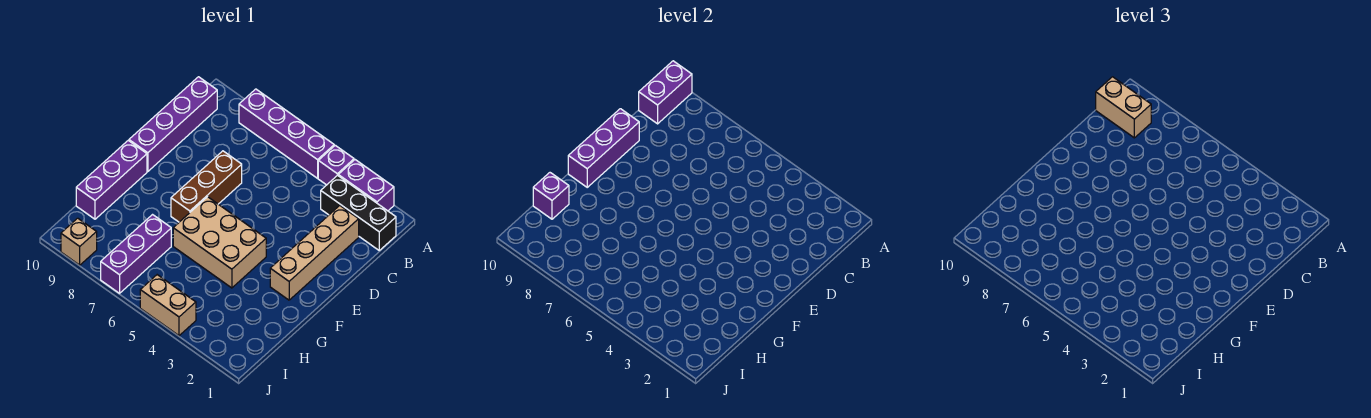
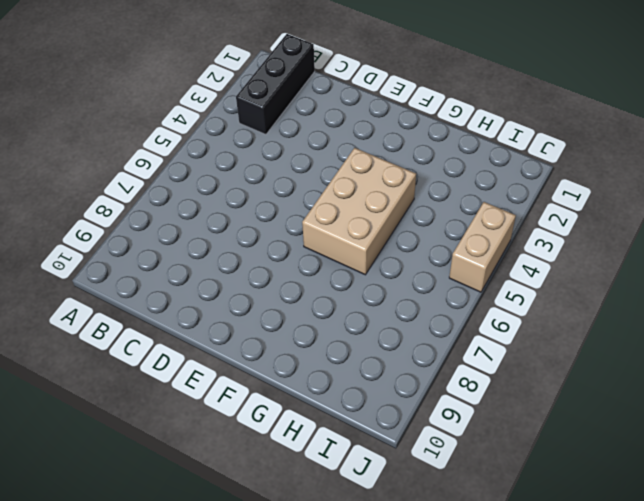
none -> purple 1x2 brick [338,160,394,211]
none -> purple 1x1 brick [318,145,354,185]
none -> purple 1x4 brick [239,89,334,178]

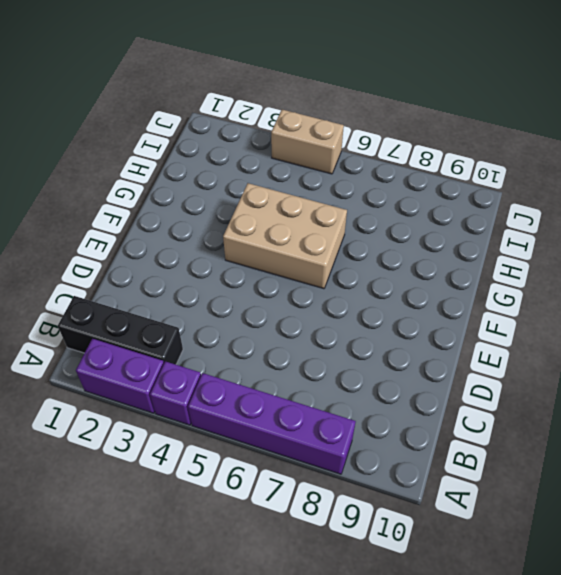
none -> purple 1x4 brick [129,77,217,172]
none -> tan 1x4 brick [270,206,359,300]
none -> brown 1x3 brick [171,151,242,222]

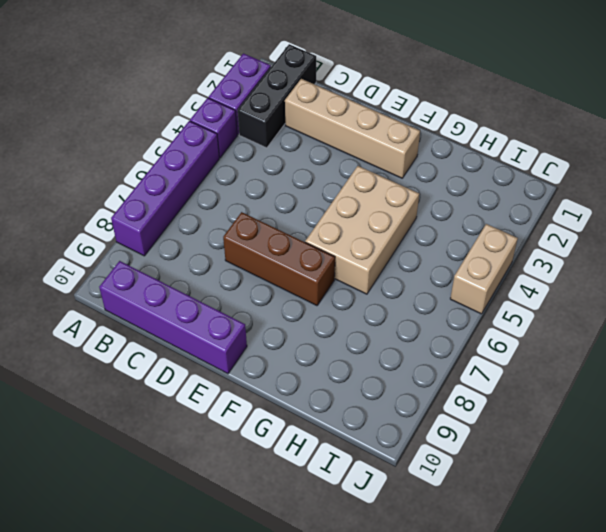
none -> purple 1x3 brick [76,141,147,219]
none -> purple 1x3 brick [101,215,171,293]
none -> tan 1x1 brick [61,218,97,265]

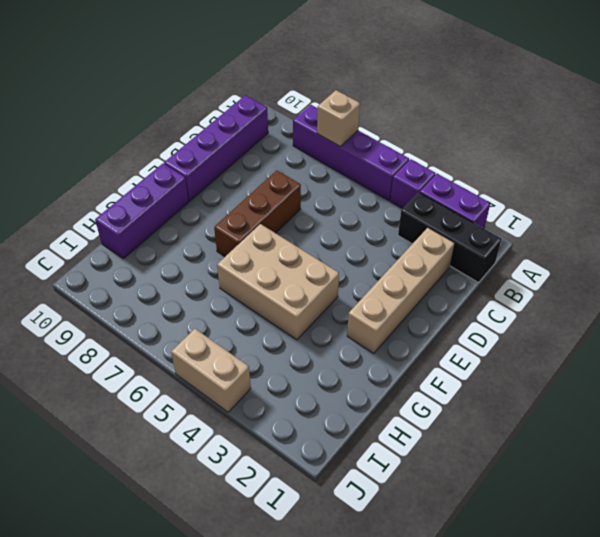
tan 1x1 brick [317,90,360,146] -> tan 1x1 brick moved to [61,218,97,265]
none -> purple 1x3 brick [101,215,171,293]
none -> purple 1x2 brick [639,61,692,124]
none -> purple 1x3 brick [568,109,639,187]

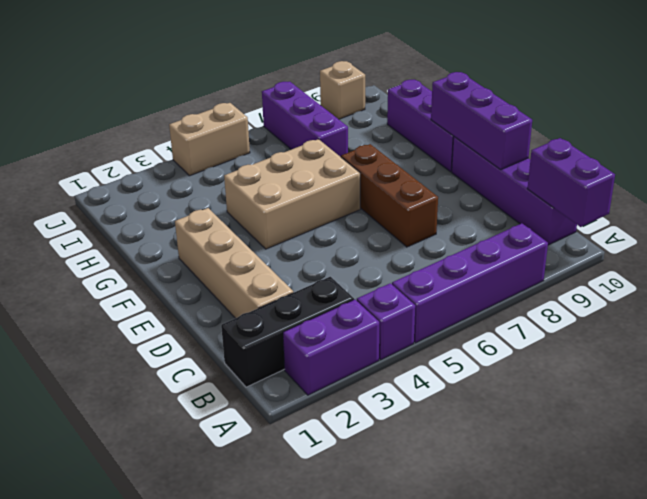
none -> purple 1x1 brick [533,173,569,219]
none -> tan 1x2 brick [1096,77,1151,138]

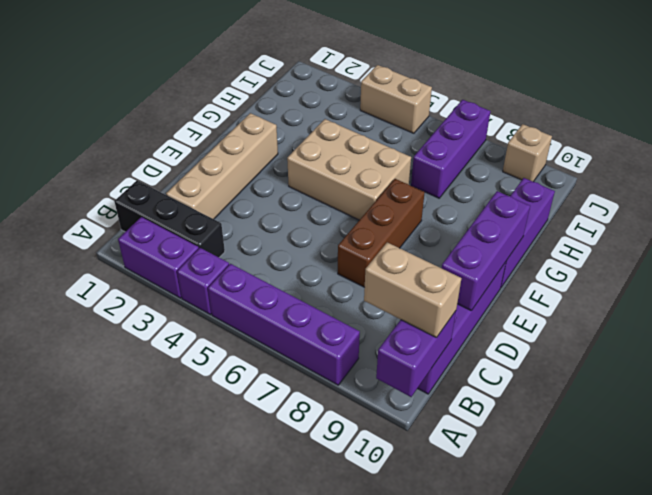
none -> purple 1x1 brick [533,173,569,219]

